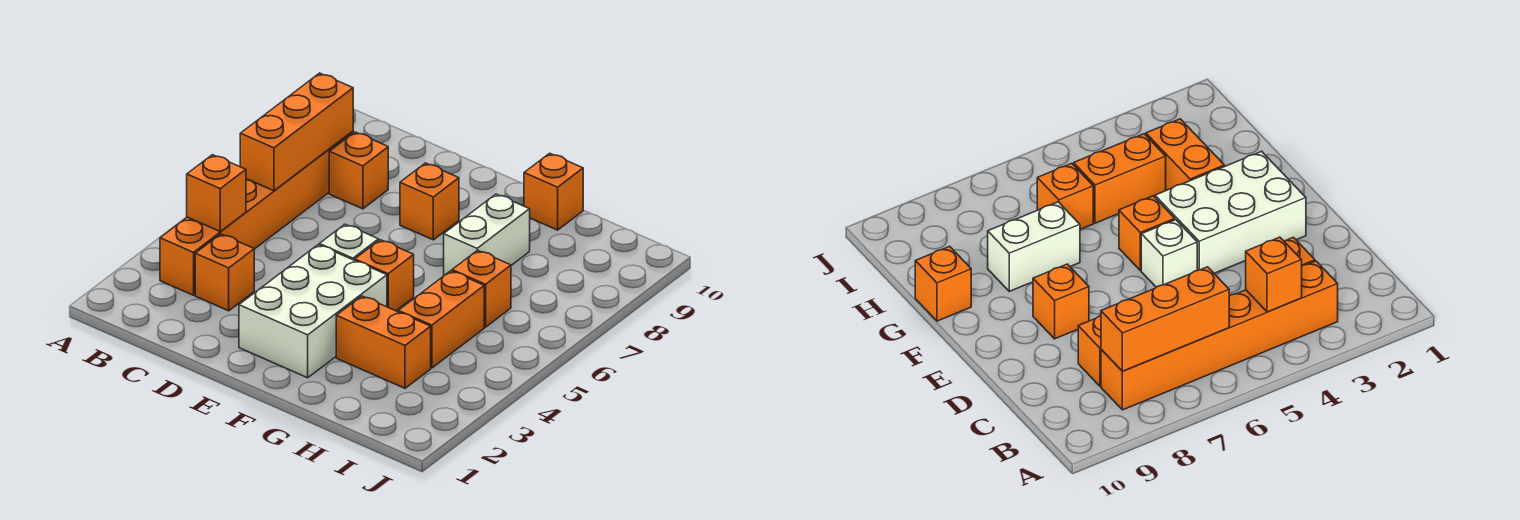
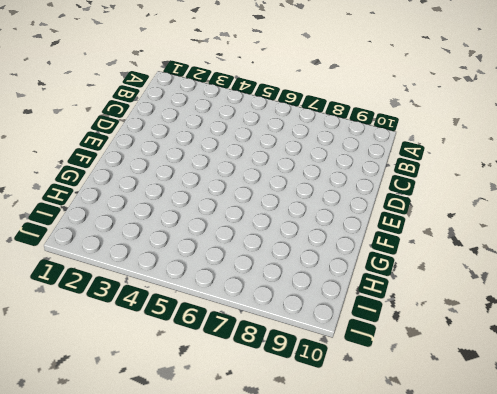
none -> orange 1x6 brick [160,131,353,295]
none -> orange 1x1 brick [195,234,254,311]
none -> orange 1x1 brick [329,132,388,209]

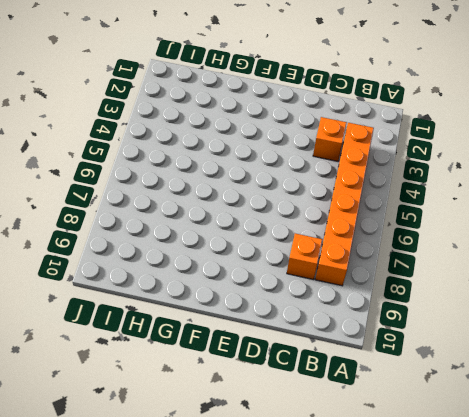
none -> white 2x3 brick [239,245,387,378]
none -> white 1x1 brick [319,224,379,260]
none -> orange 1x1 brick [400,163,459,240]

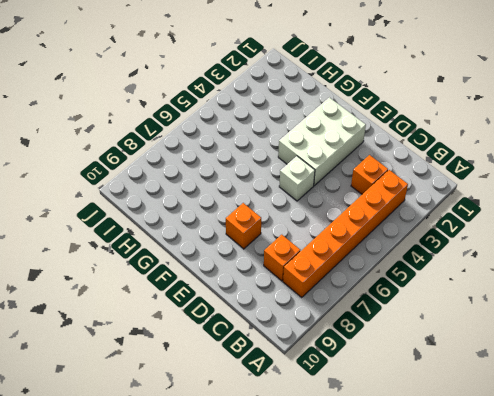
none -> orange 1x1 brick [355,240,414,311]
none -> orange 1x2 brick [336,296,431,388]
none -> white 1x2 brick [444,194,530,275]

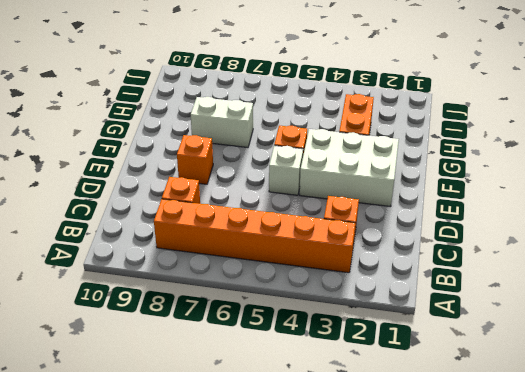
none -> orange 1x1 brick [524,153,583,230]
none -> orange 1x2 brick [398,271,484,368]
none -> orange 1x1 brick [452,250,511,327]

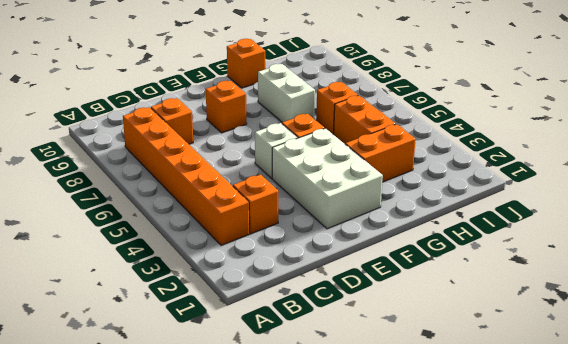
none -> orange 1x1 brick [187,155,246,232]
none -> orange 1x3 brick [240,73,353,191]

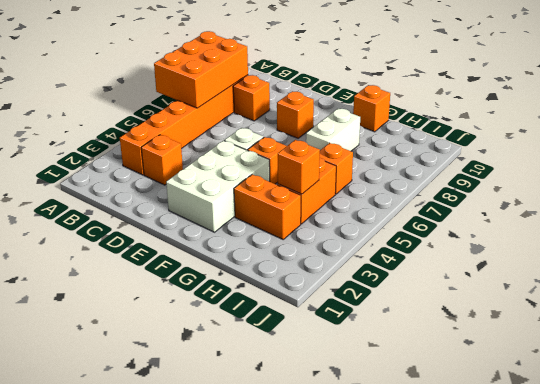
orange 2x3 brick [154,31,248,108] -> orange 1x3 brick [240,73,353,191]
orange 1x1 brick [278,140,320,194] -> orange 1x1 brick moved to [187,155,246,232]

